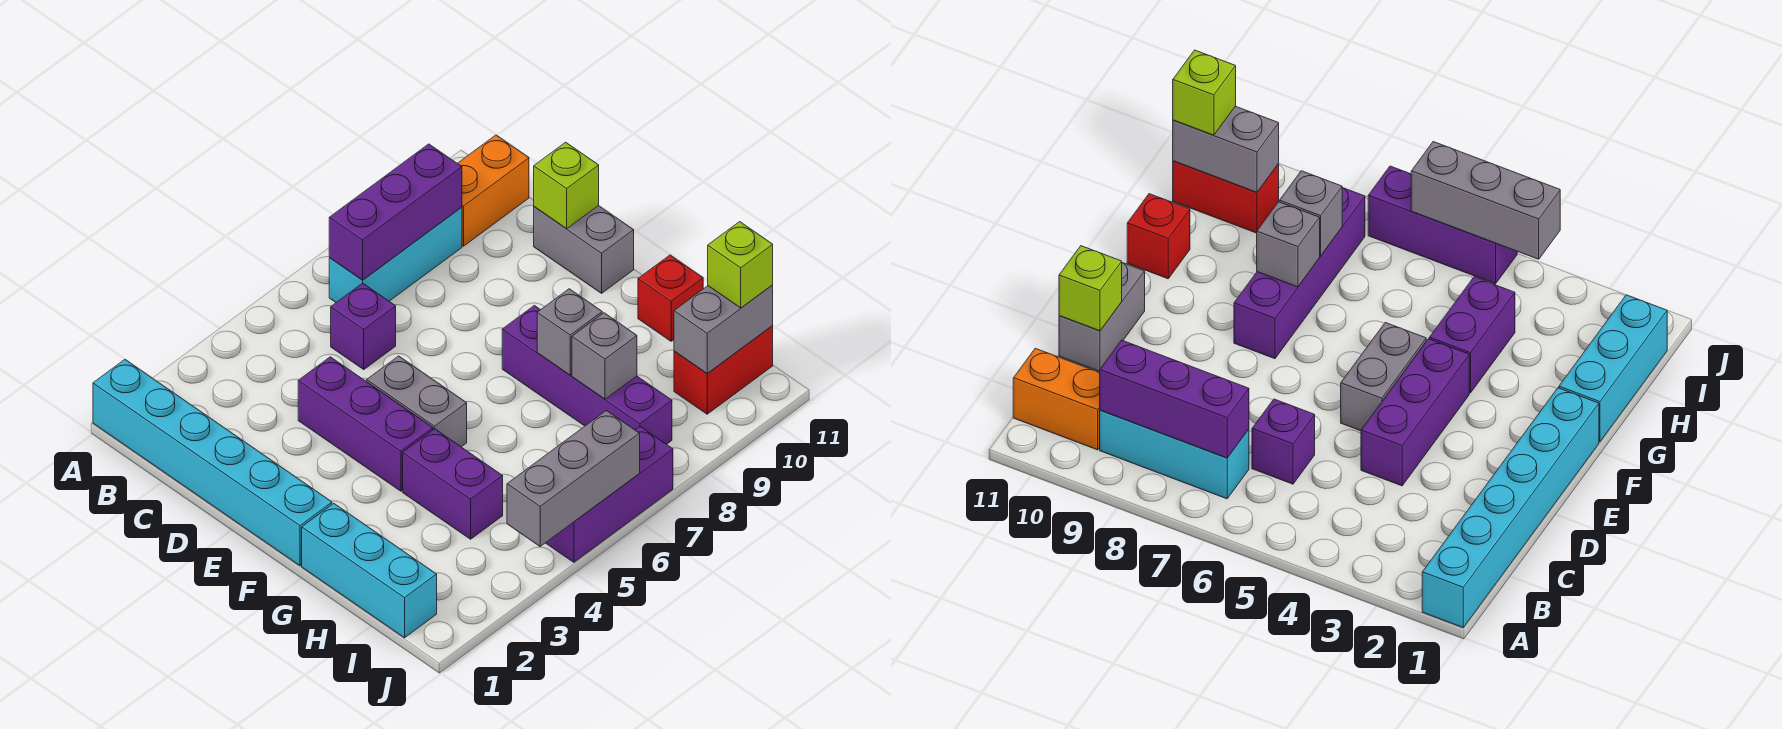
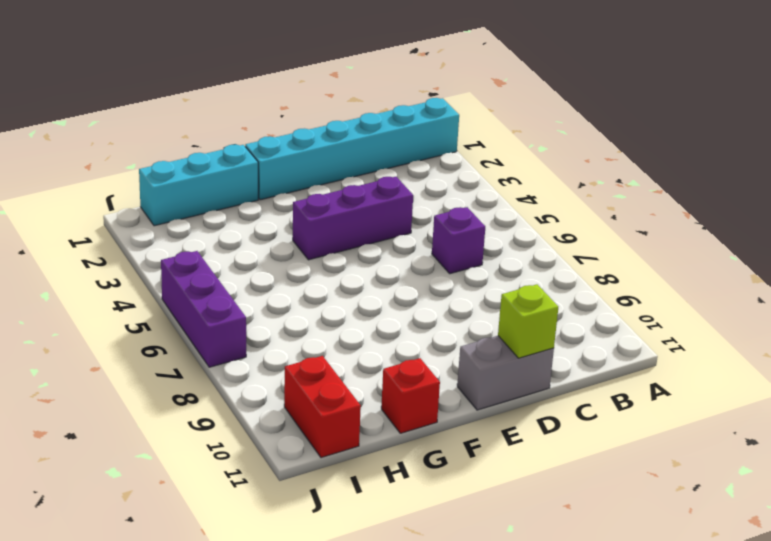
none -> cyan 1x3 brick [329,207,462,302]
none -> orange 1x2 brick [457,135,529,246]
none -> grey 1x2 brick [367,356,467,447]

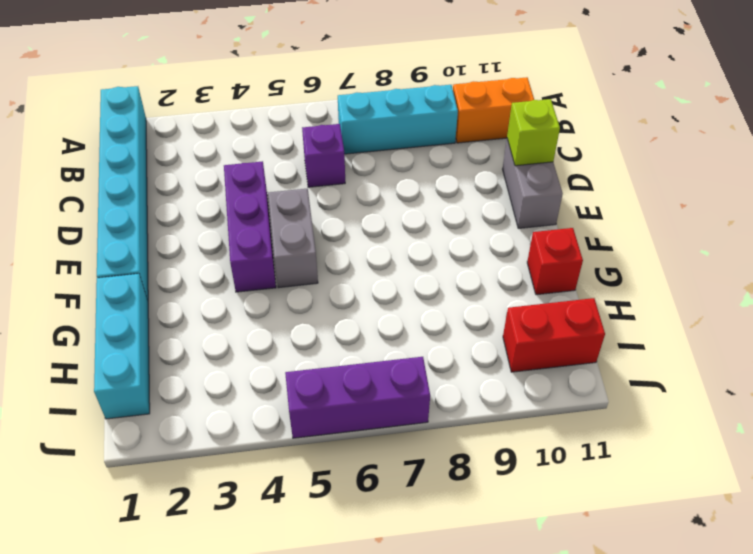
none -> purple 1x4 brick [502,306,672,444]
none -> purple 1x2 brick [403,429,503,539]
none -> purple 1x3 brick [329,144,462,280]

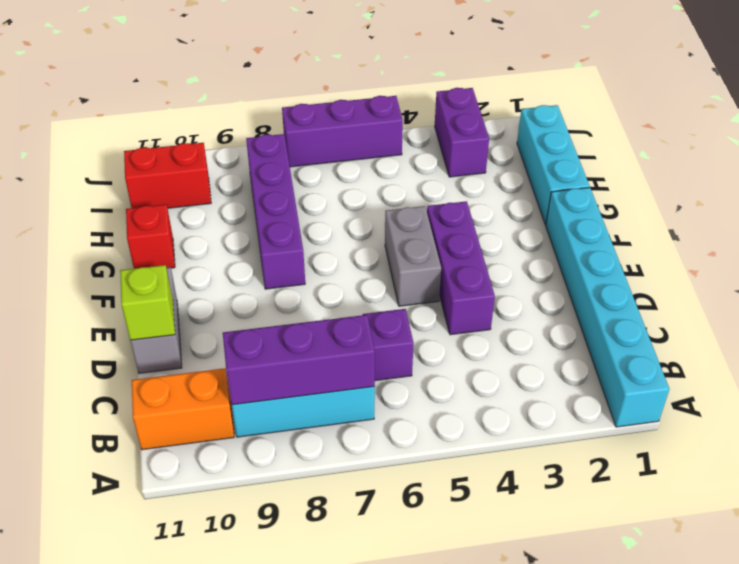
purple 1x2 brick [435,88,489,177] -> purple 1x2 brick moved to [403,429,503,539]
none -> grey 1x1 brick [537,289,602,375]
none -> grey 1x1 brick [572,313,637,399]
none -> grey 1x2 brick [674,285,773,374]

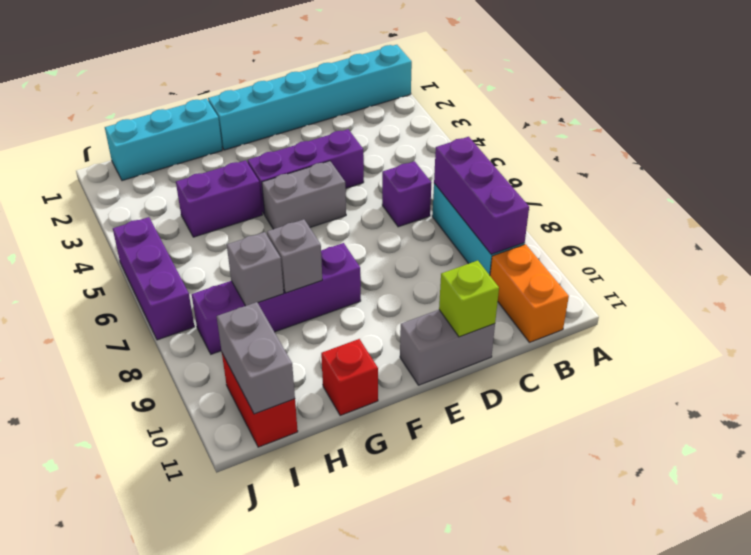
none -> grey 1x3 brick [507,410,640,546]
none -> lime 1x1 brick [708,222,773,308]

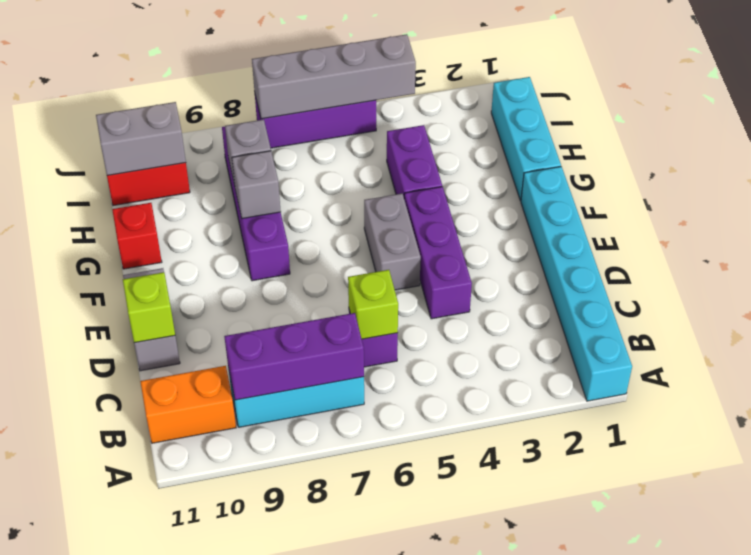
lime 1x1 brick [348,270,398,339] -> lime 1x1 brick moved to [708,222,773,308]
grey 1x4 brick [252,34,416,119] -> grey 1x3 brick [507,410,640,546]

